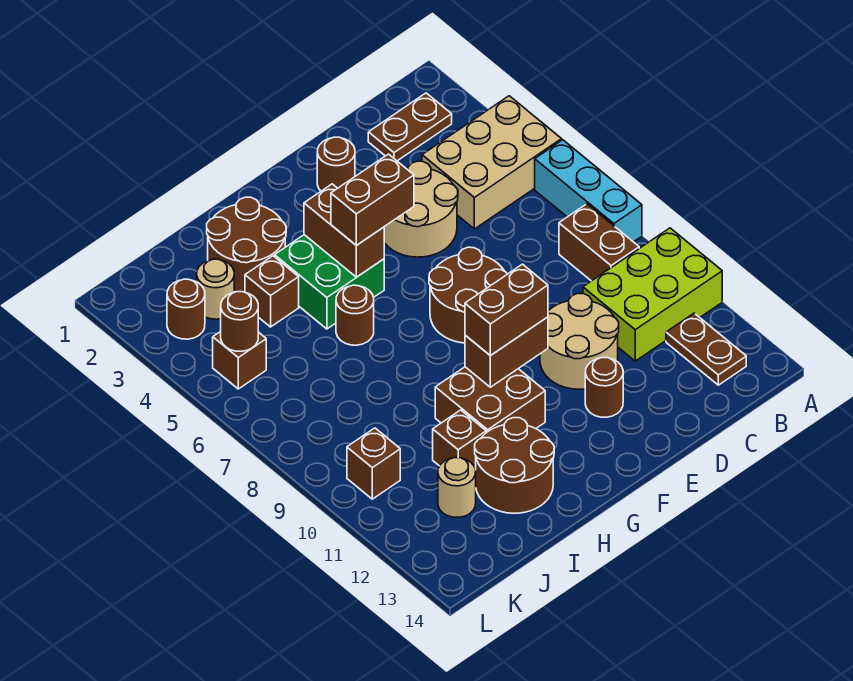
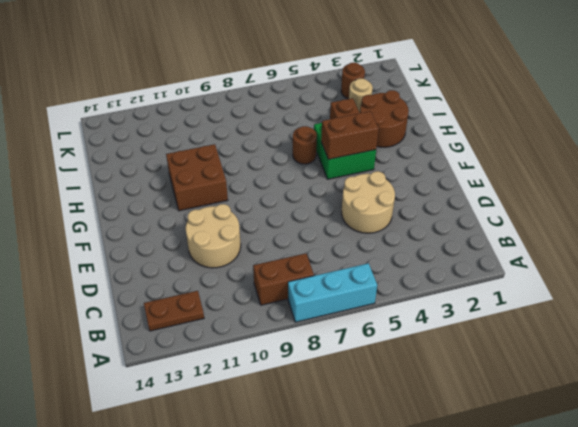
none -> tan 2x3 brick [422,96,562,229]
none -> lime 2x3 brick [583,228,722,361]
none -> brown 1x2 plate [368,93,452,161]

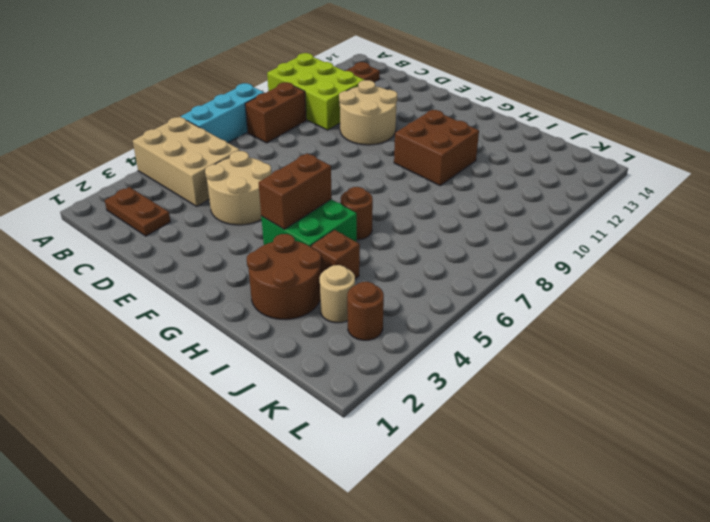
none -> brown 1x1 round brick [317,137,355,191]
none -> brown 2x2 round brick [429,247,507,343]
none -> brown 1x1 round brick [585,358,623,417]

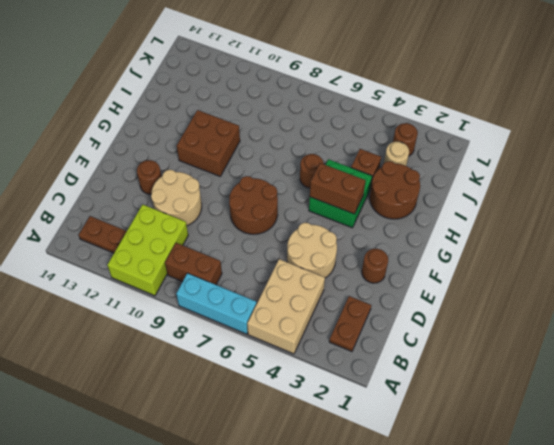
none -> brown 2x2 round brick [475,418,554,513]
none -> brown 1x1 brick [433,410,486,469]
none -> tan 1x1 round brick [438,458,476,517]

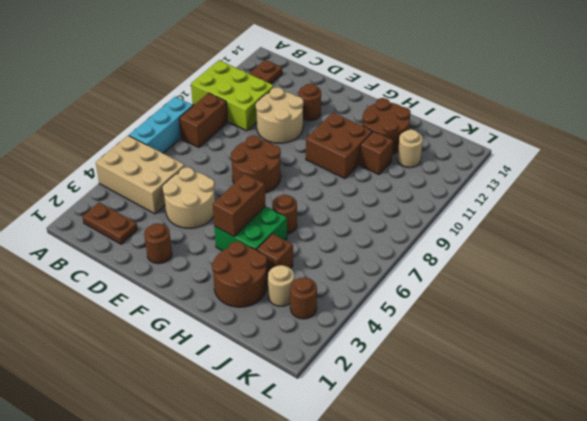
none -> brown 1x1 brick [213,332,266,389]
none -> brown 1x1 brick [347,428,400,499]
none -> brown 1x2 brick [465,317,548,387]

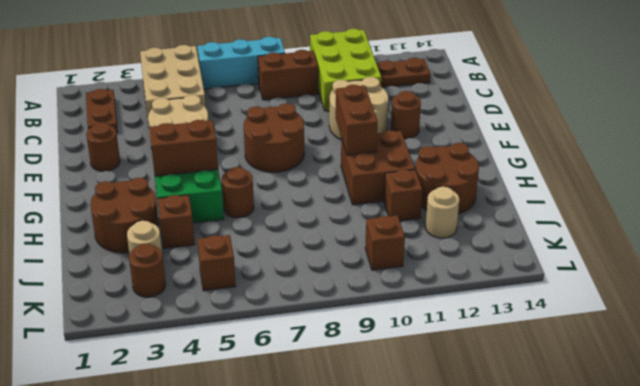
none -> brown 1x1 round brick [221,292,258,351]
none -> brown 1x2 brick [331,154,414,245]
none -> brown 1x2 brick [465,264,548,356]

